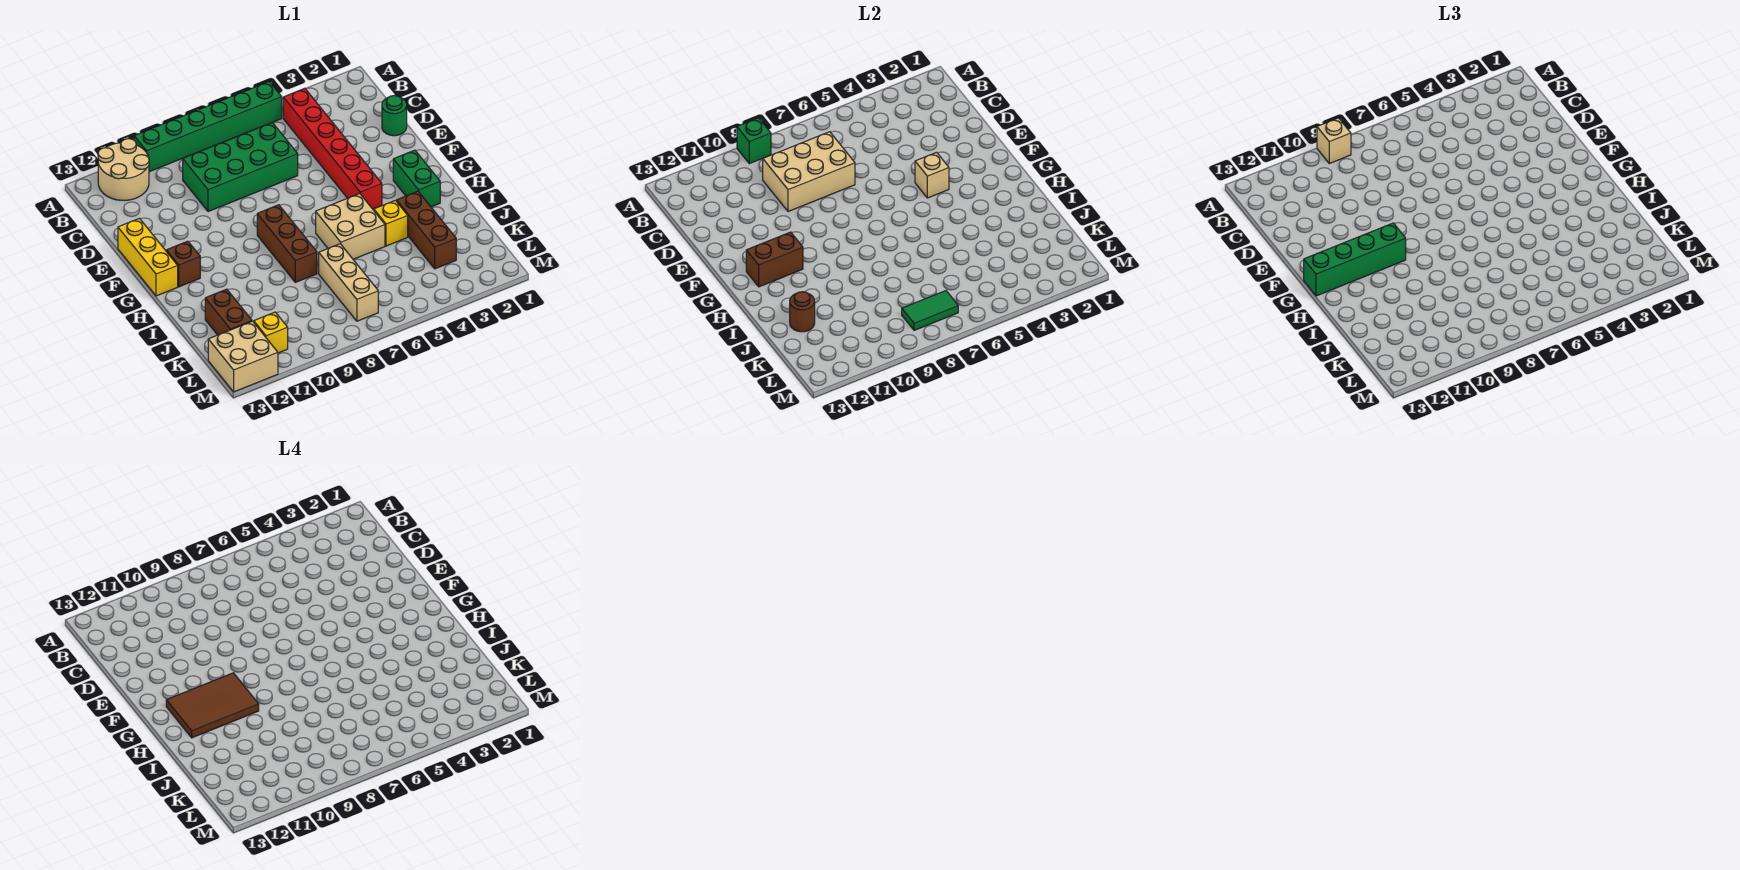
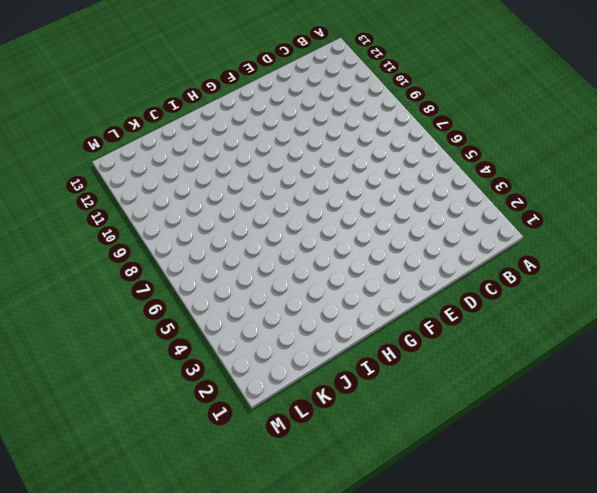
none -> green 1x6 brick [134,82,282,172]
none -> tan 2x2 round brick [98,139,149,201]
none -> red 1x6 brick [283,88,382,209]

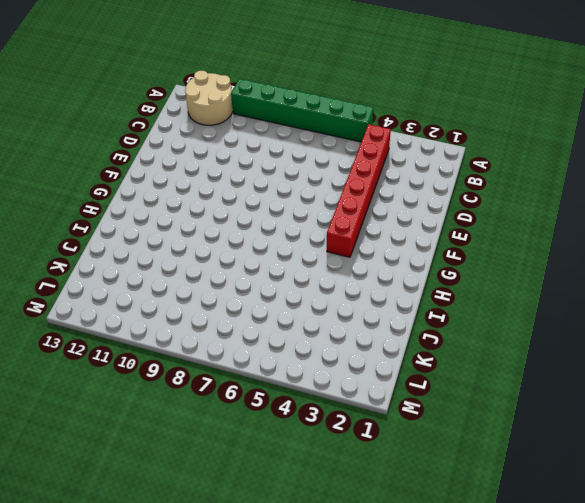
none -> green 2x4 brick [183,123,298,212]
none -> green 1x1 round brick [382,95,407,136]
none -> yellow 1x3 brick [118,218,178,296]

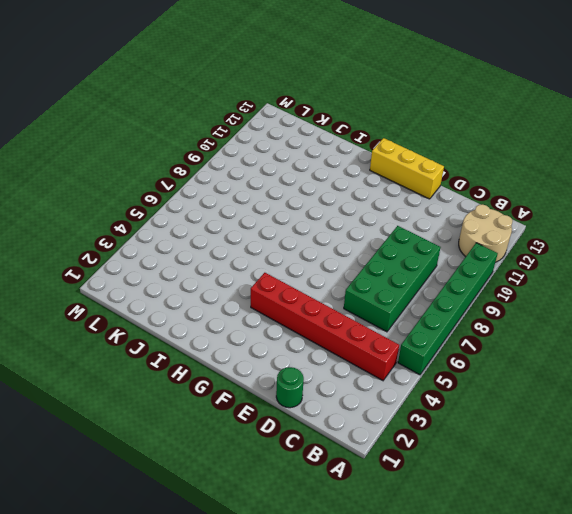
none -> green 1x2 brick [393,150,440,207]
none -> brown 1x3 brick [257,205,317,282]
none -> brown 1x1 brick [166,241,200,287]

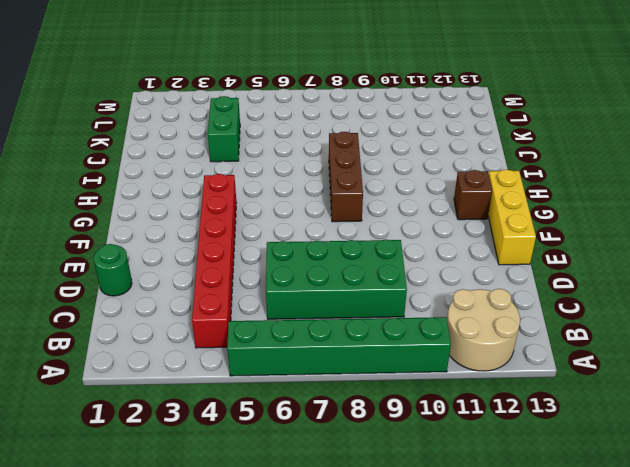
green 1x2 brick [208,96,240,162] -> green 1x2 brick moved to [393,150,440,207]
none -> tan 2x2 brick [316,194,385,259]
none -> brown 1x3 brick [397,191,456,269]
none -> yellow 1x1 brick [374,200,408,246]

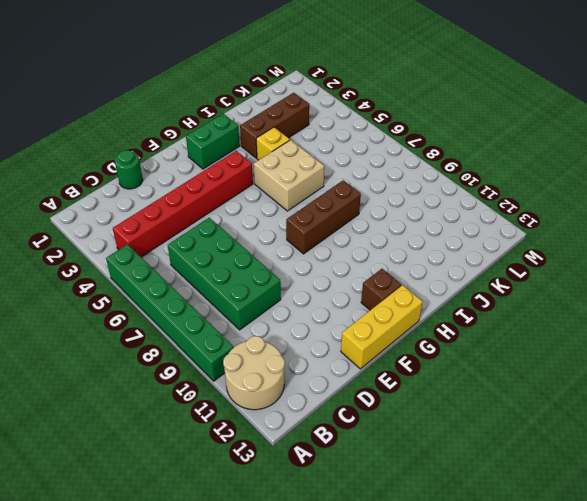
none -> tan 1x3 brick [319,244,378,321]
none -> brown 1x2 brick [205,289,252,335]
none -> yellow 1x1 brick [254,312,288,353]

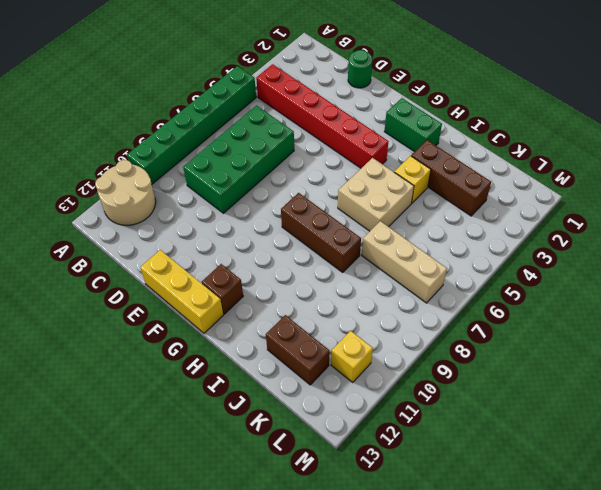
none -> tan 2x2 brick [208,321,278,392]
none -> green 1x1 brick [737,118,771,164]
none -> tan 2x3 brick [763,132,855,212]

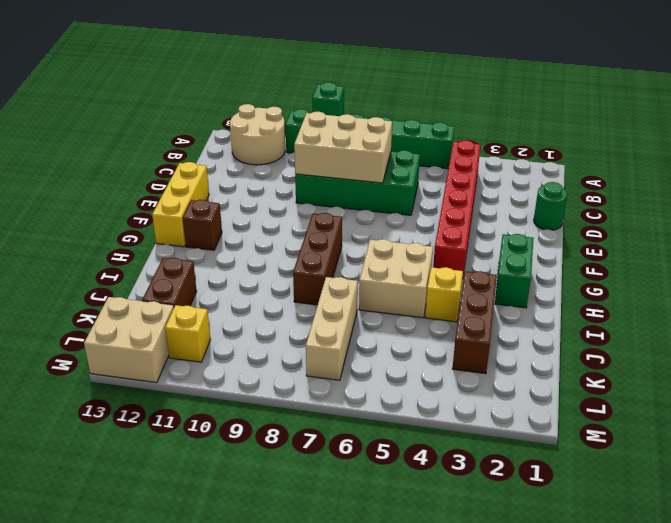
none -> tan 1x1 brick [915,152,949,198]
none -> brown 1x2 brick [746,232,803,287]
none -> brown 1x1 round brick [790,292,815,332]

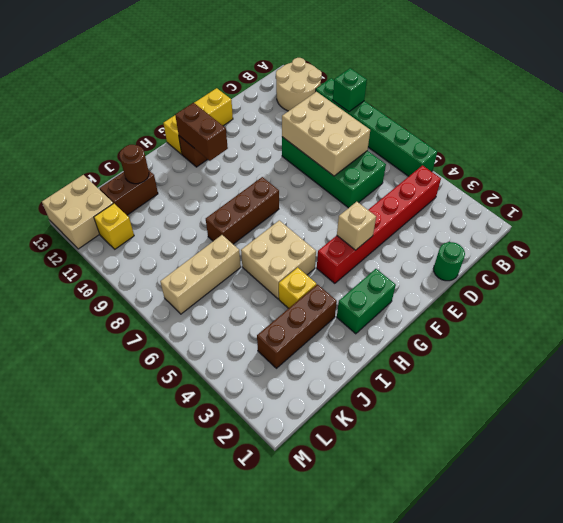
none -> green 1x2 tile [902,291,958,330]
none -> tan 1x1 brick [1317,118,1351,164]
none -> green 1x4 brick [1304,223,1406,296]

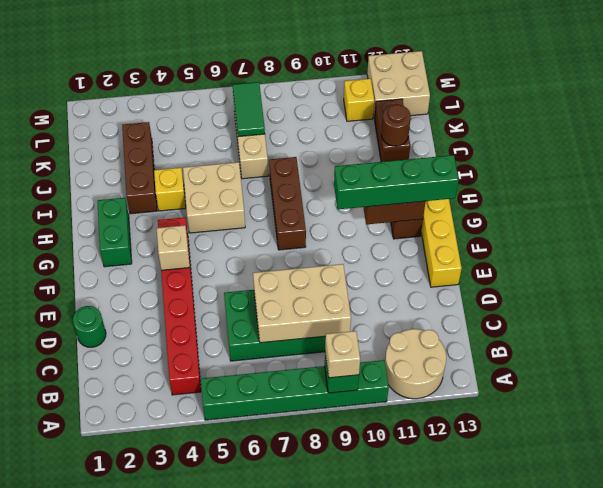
green 1x2 tile [233,82,265,137] -> green 1x2 tile turned to [902,291,958,330]
none -> brown 2x3 tile [166,673,259,738]

